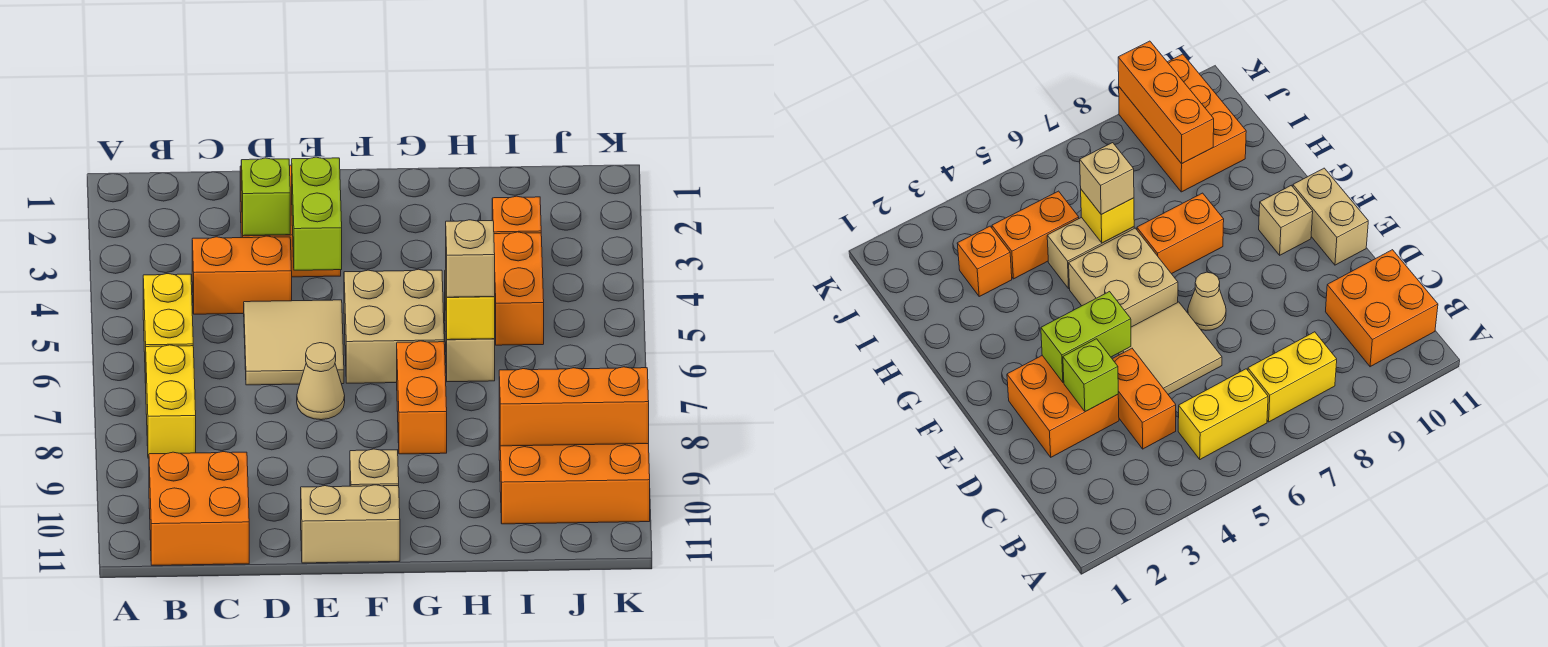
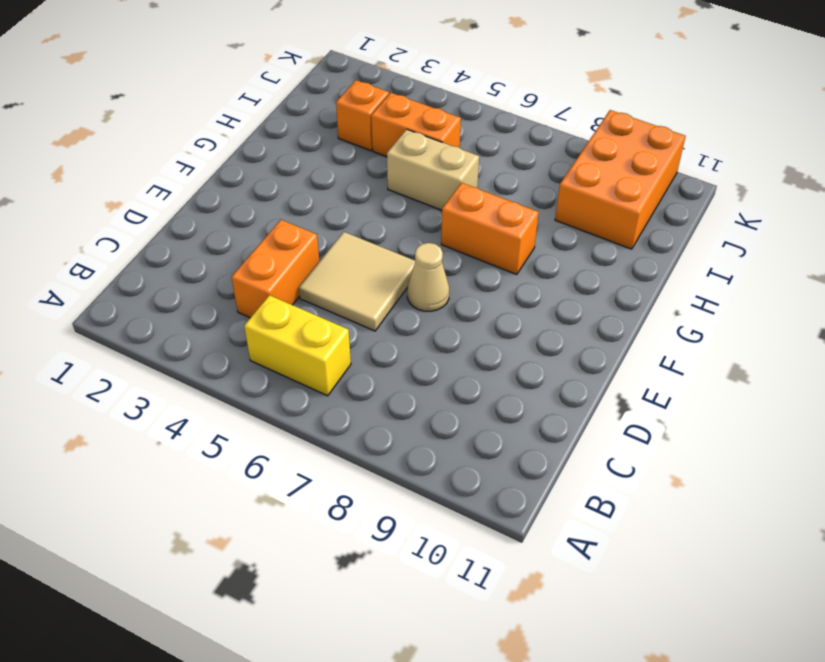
none -> yellow 1x2 brick [146,345,196,458]
none -> orange 2x2 brick [149,452,249,565]
none -> orange 2x2 brick [1007,356,1119,457]

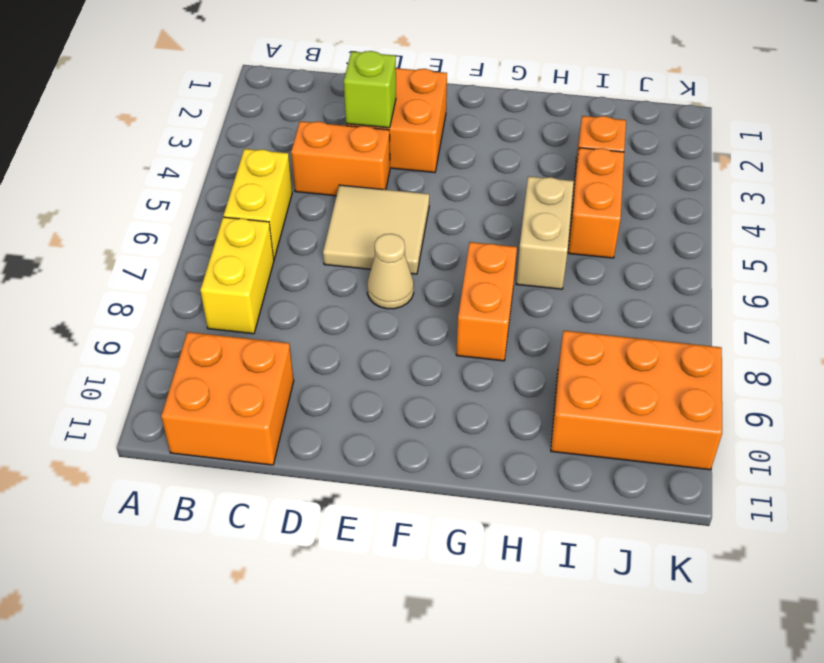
none -> tan 1x2 brick [301,485,400,563]
none -> tan 2x2 brick [344,269,444,383]
none -> tan 1x1 brick [350,449,399,486]

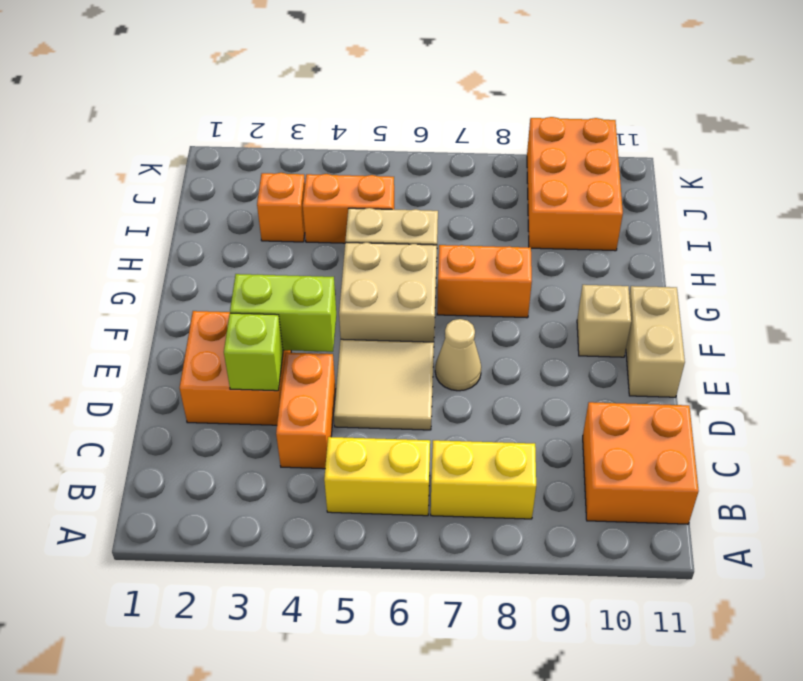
none -> yellow 1x1 brick [446,289,495,340]
none -> orange 1x3 brick [499,367,649,446]
none -> tan 1x1 brick [446,220,495,297]

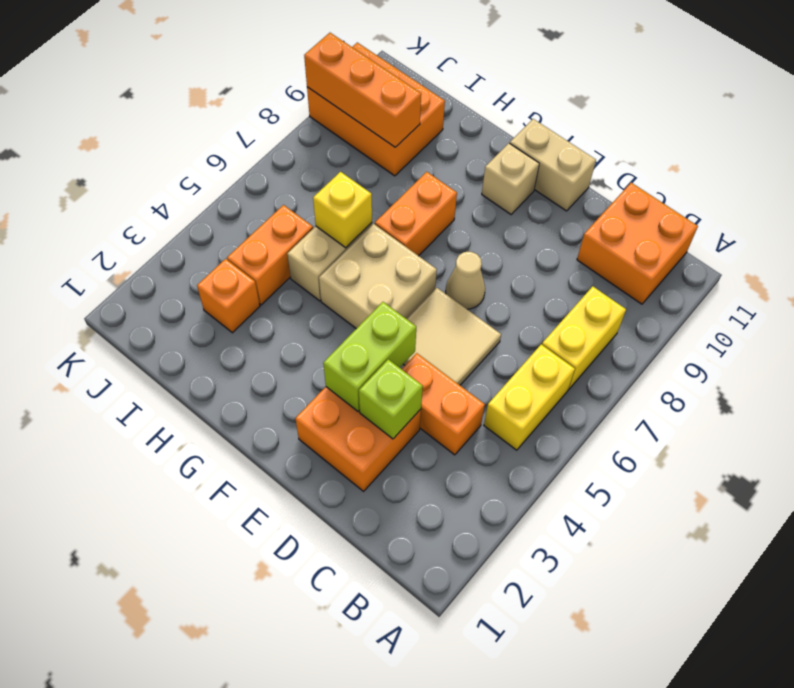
none -> tan 1x1 brick [446,220,495,297]

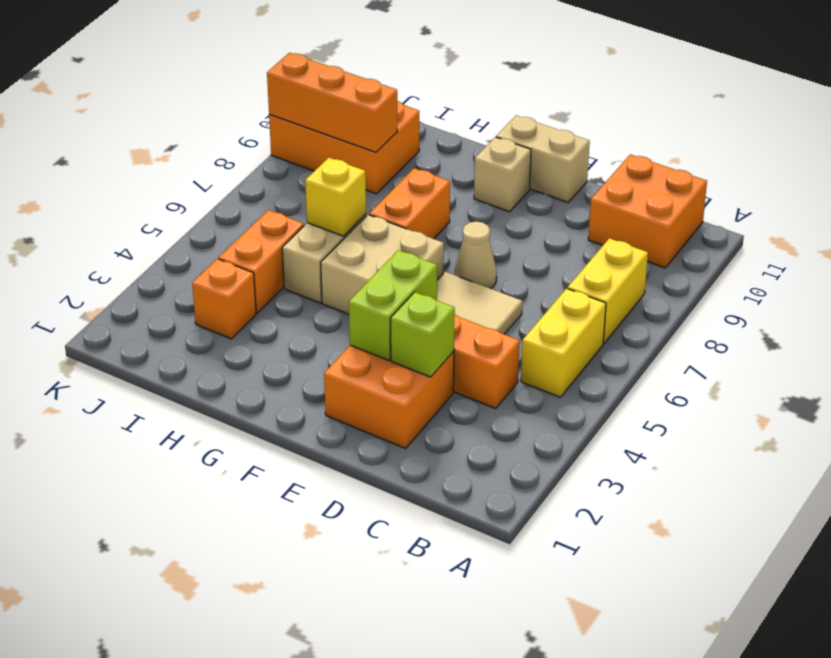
none -> tan 1x1 brick [446,220,495,297]

